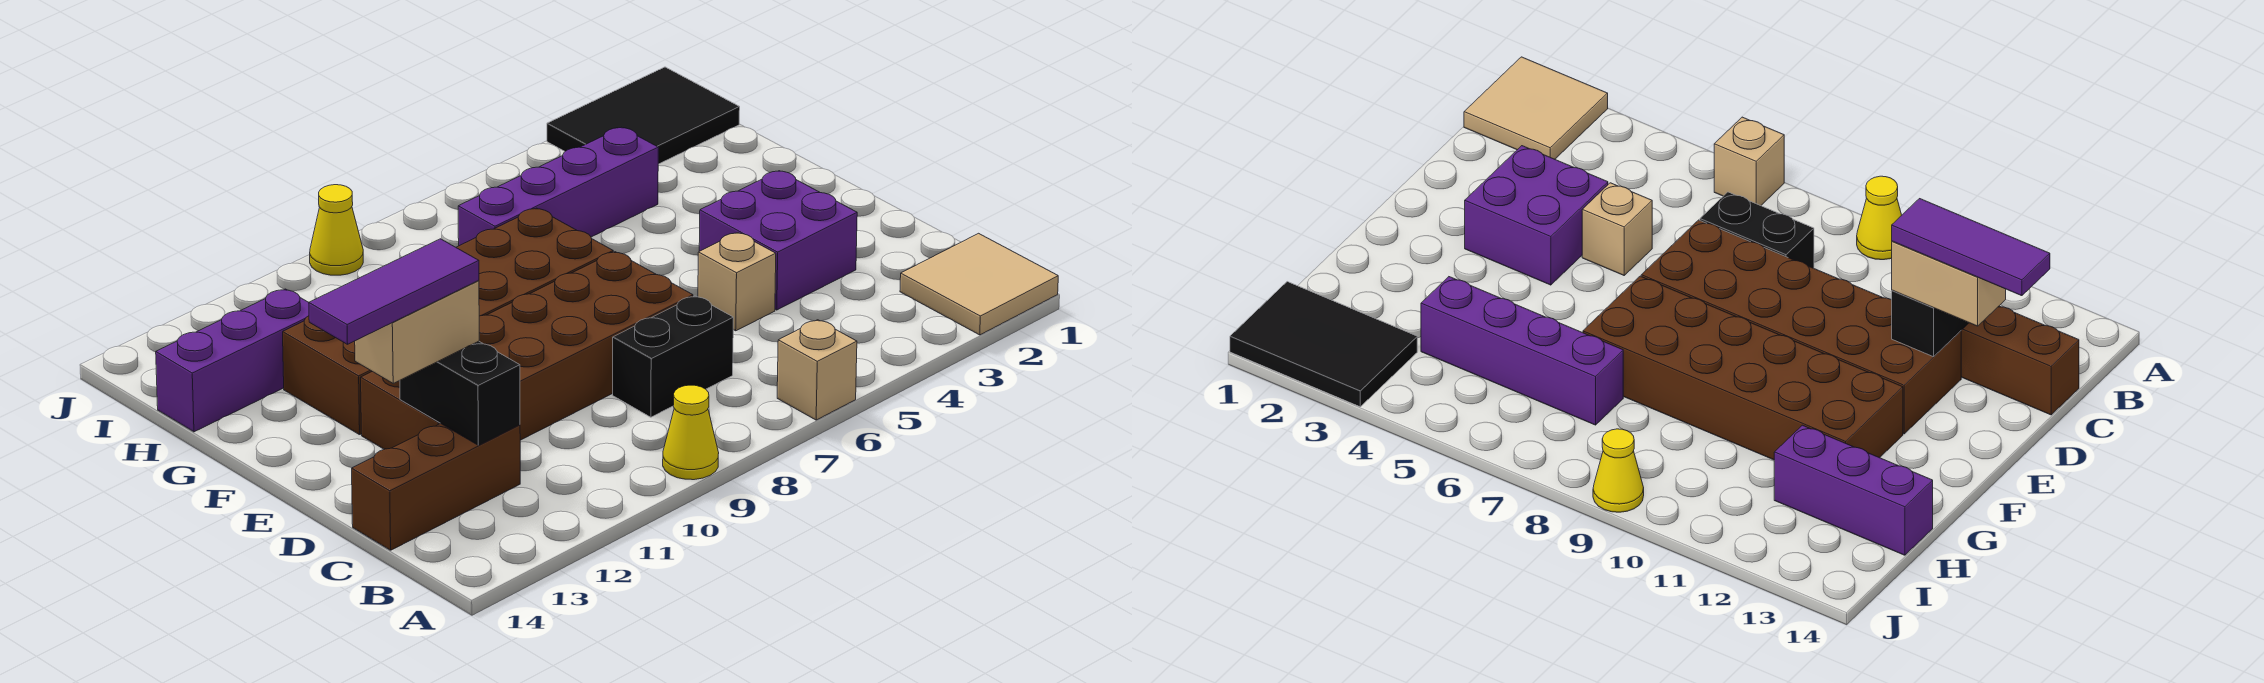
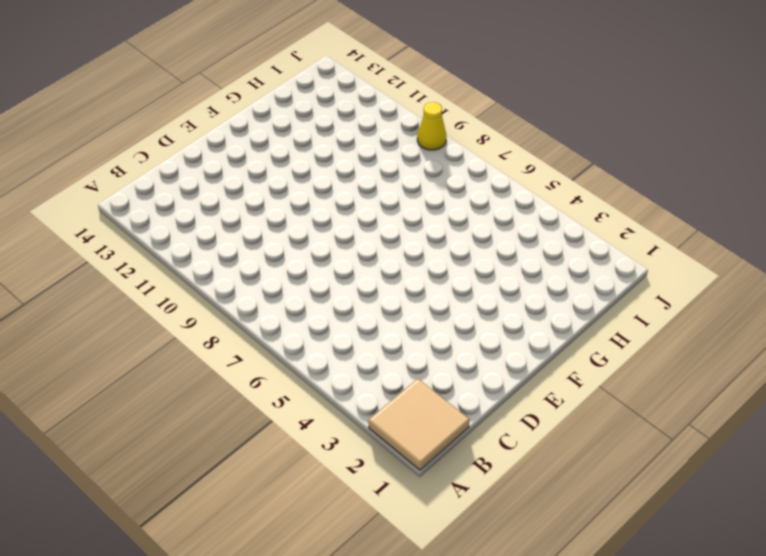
none -> tan 1x1 brick [777,320,857,420]
none -> yellow 1x1 cone [663,385,719,480]
none -> black 1x2 brick [613,296,733,417]

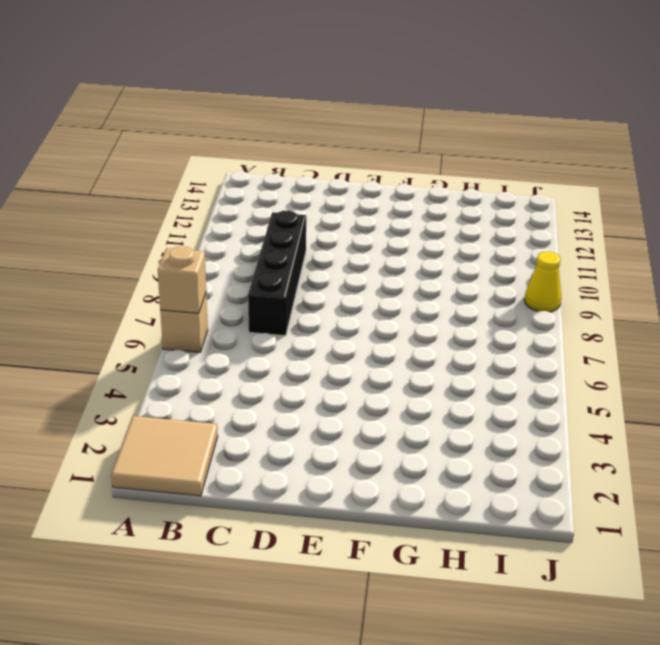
tan 1x1 brick [158,246,206,313] -> tan 1x1 brick moved to [698,233,776,331]
black 1x4 brick [248,210,306,336] -> black 1x2 brick [613,296,733,417]
none -> yellow 1x1 cone [663,385,719,480]
none -> brown 1x3 brick [352,423,520,550]
none -> purple 2x2 brick [699,171,857,310]

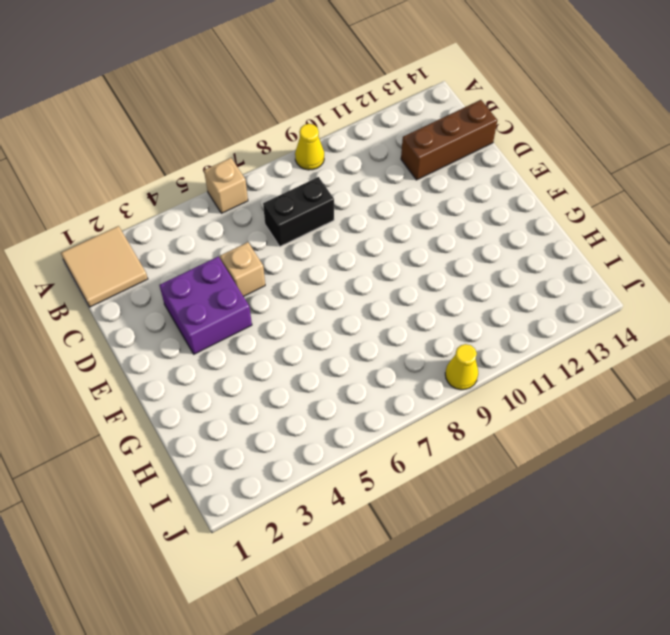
none -> brown 2x6 brick [361,252,693,449]
none -> brown 2x6 brick [283,208,613,435]
none -> purple 1x4 brick [458,127,658,246]

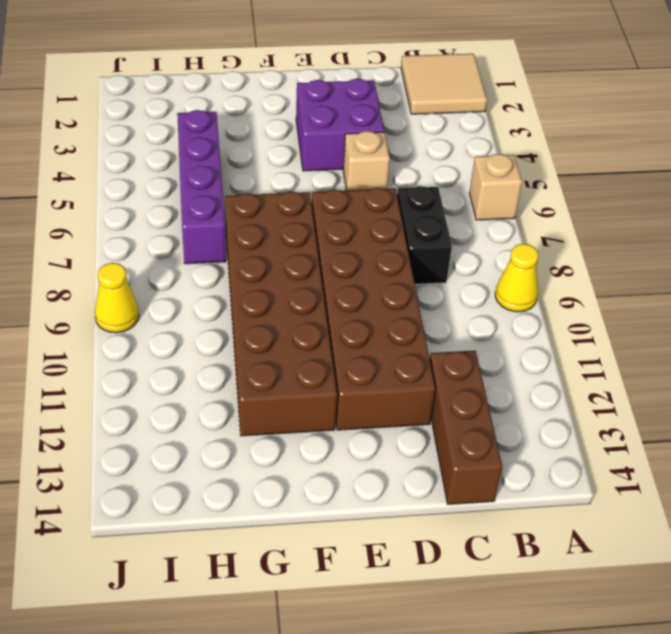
none -> purple 1x3 brick [156,289,309,432]
none -> black 2x3 tile [547,67,740,164]
none -> black 1x2 brick [400,341,520,445]

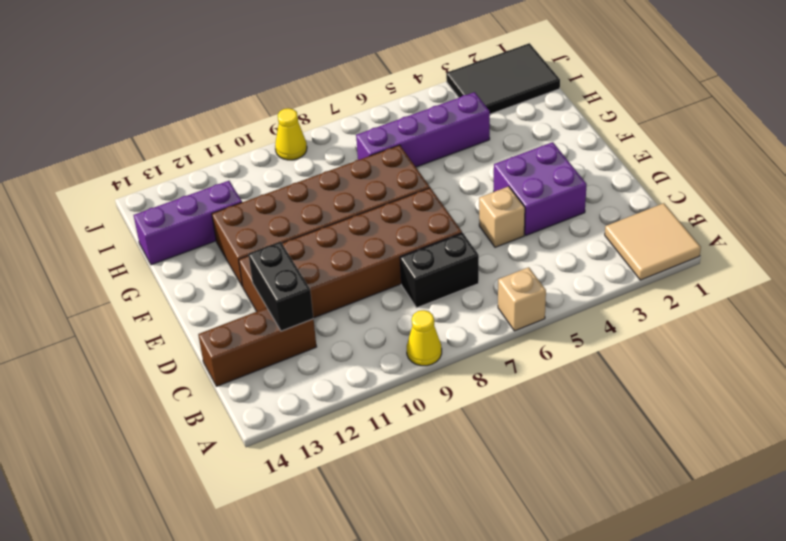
none -> tan 1x2 brick [355,281,479,383]
none -> purple 1x3 tile [309,239,479,344]

